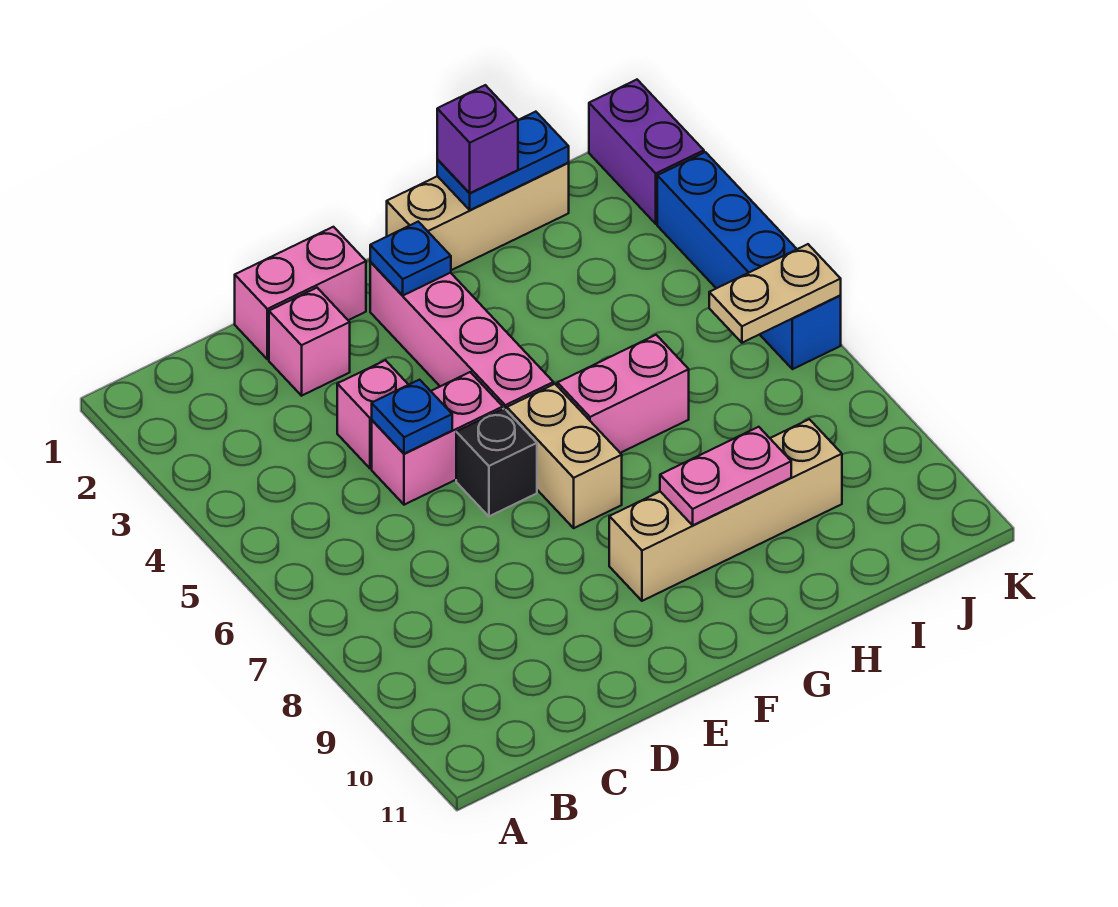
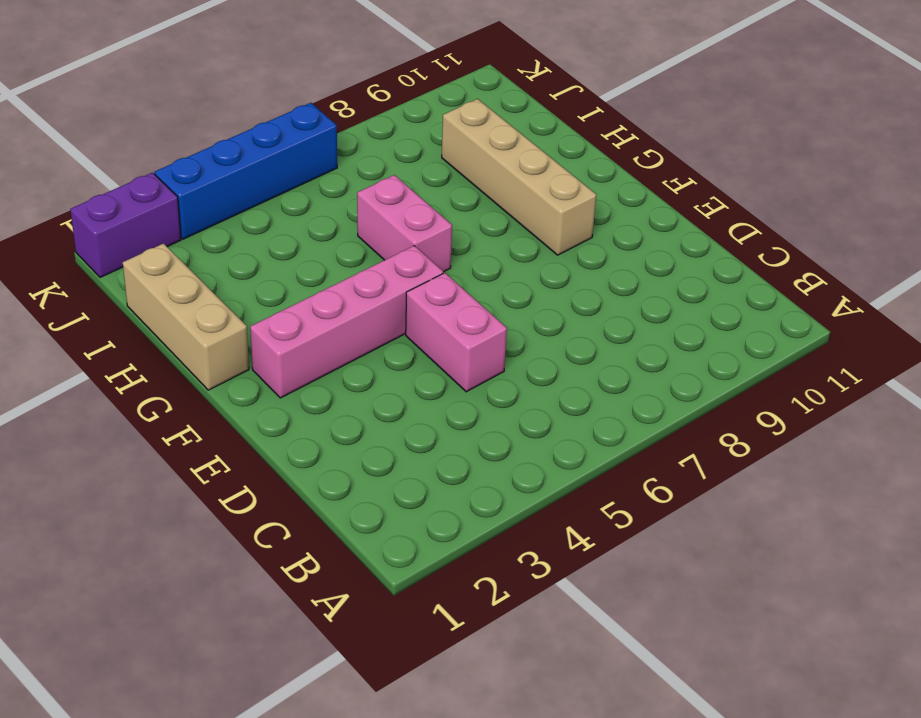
none -> pink 1x2 brick [235,227,366,359]
none -> pink 1x1 brick [269,288,350,396]
none -> pink 1x1 brick [337,360,408,468]

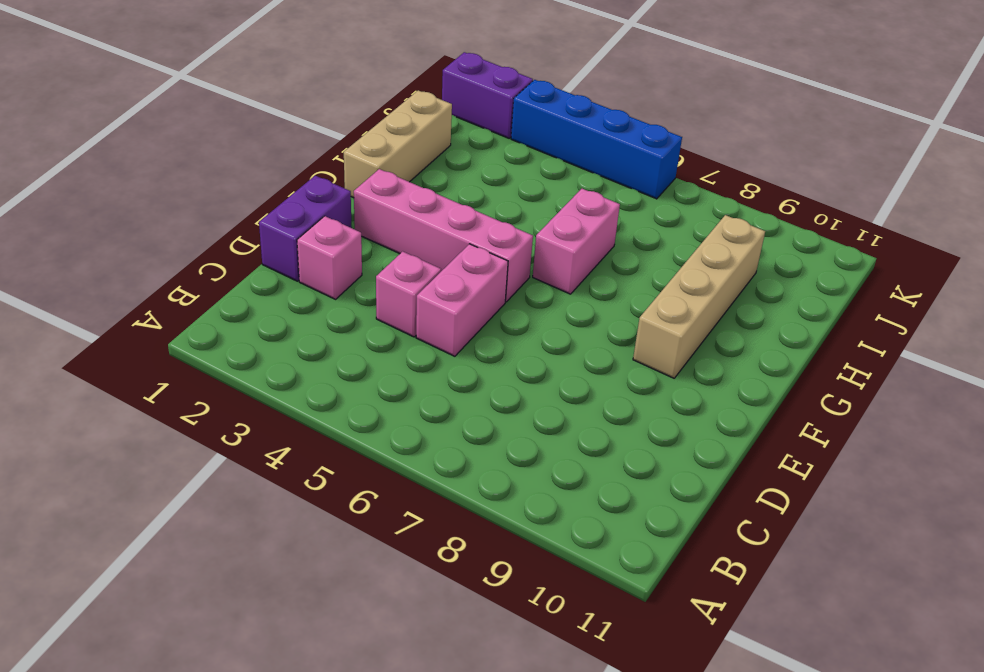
purple 1x2 brick [259,176,352,281] -> pink 1x2 brick [235,227,366,359]
none -> black 1x1 brick [456,408,537,516]
none -> tan 1x2 brick [507,384,622,528]
none -> blue 1x1 plate [372,380,452,454]

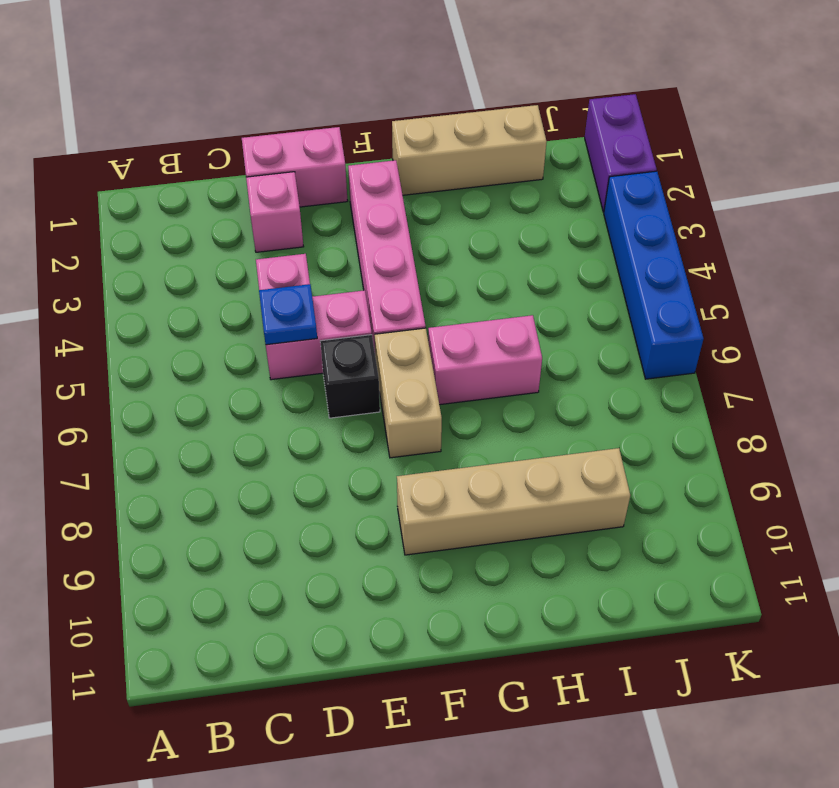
none -> blue 1x1 plate [370,222,451,296]
none -> pink 1x2 plate [660,427,791,525]
none -> blue 1x2 plate [437,112,569,210]

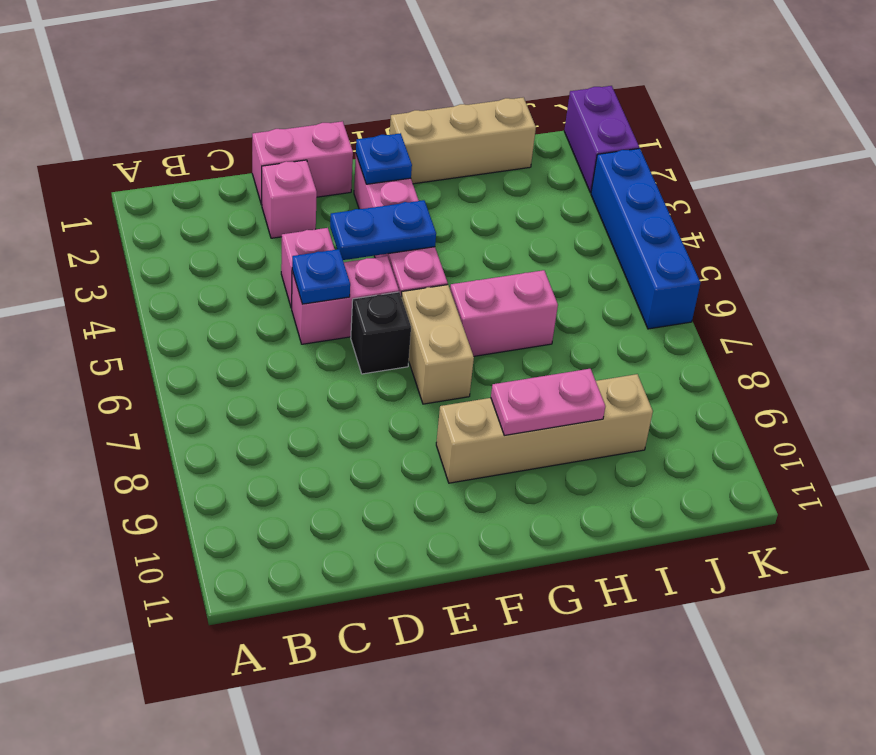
blue 1x2 plate [330,200,436,260] -> blue 1x2 plate moved to [437,112,569,210]
none -> tan 1x2 plate [709,244,841,343]
none -> purple 1x1 brick [437,85,518,193]

